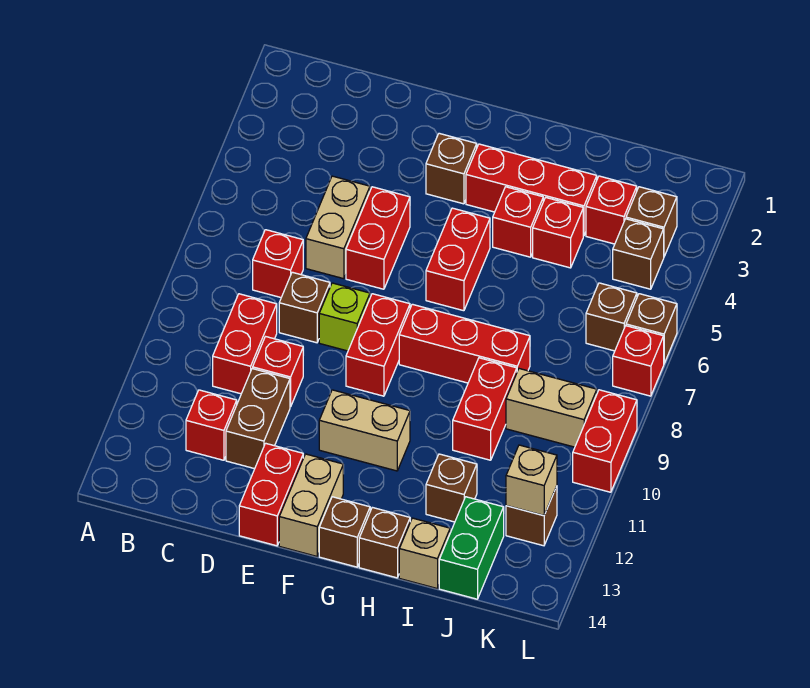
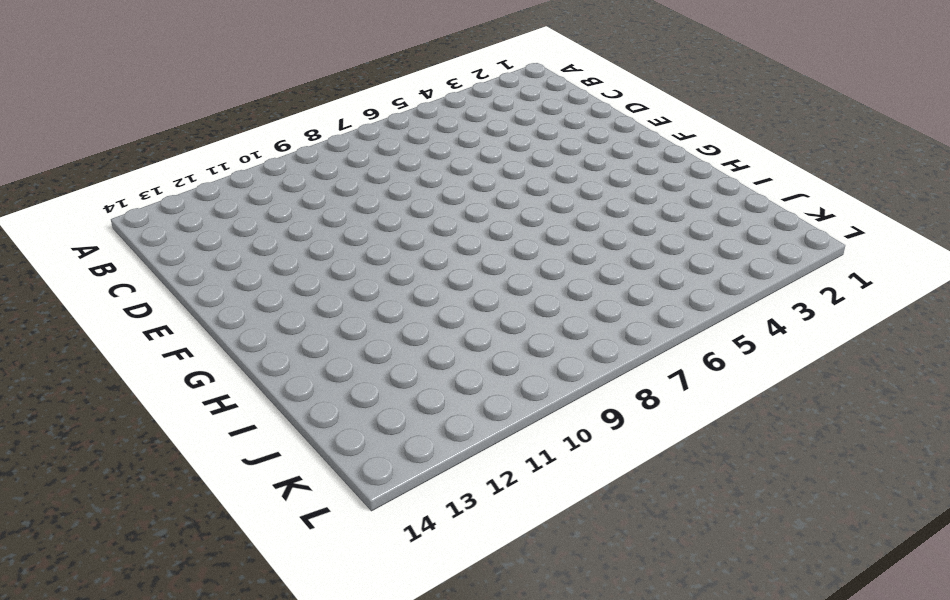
none -> red 1x1 brick [253,230,303,297]
none -> red 1x2 brick [213,294,277,394]
none -> red 1x1 brick [186,390,237,460]
none -> tan 1x2 brick [306,176,370,279]

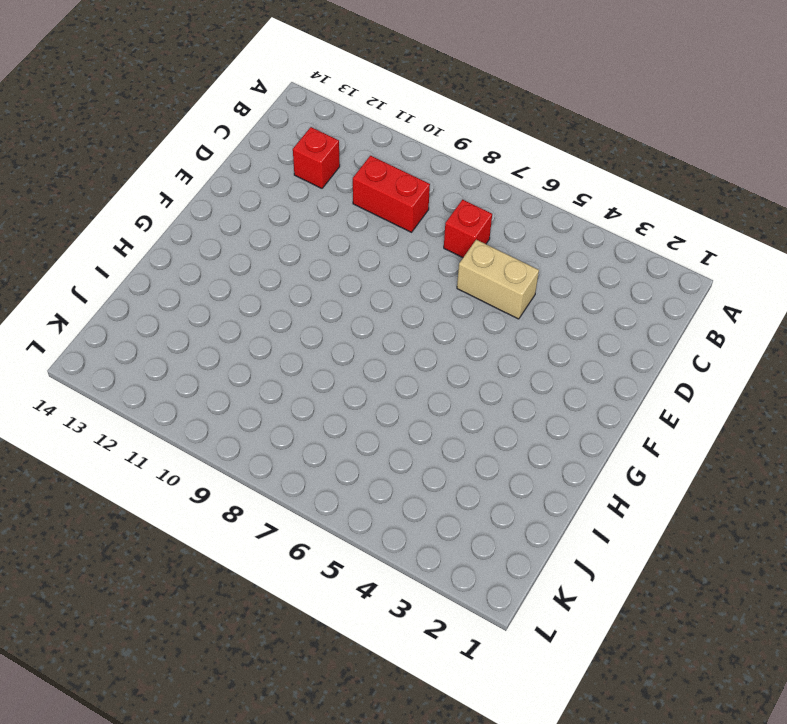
none -> brown 1x1 brick [279,272,330,343]
none -> red 1x1 brick [253,337,303,407]
none -> brown 1x2 brick [226,369,290,469]
none -> red 1x2 brick [346,187,410,289]

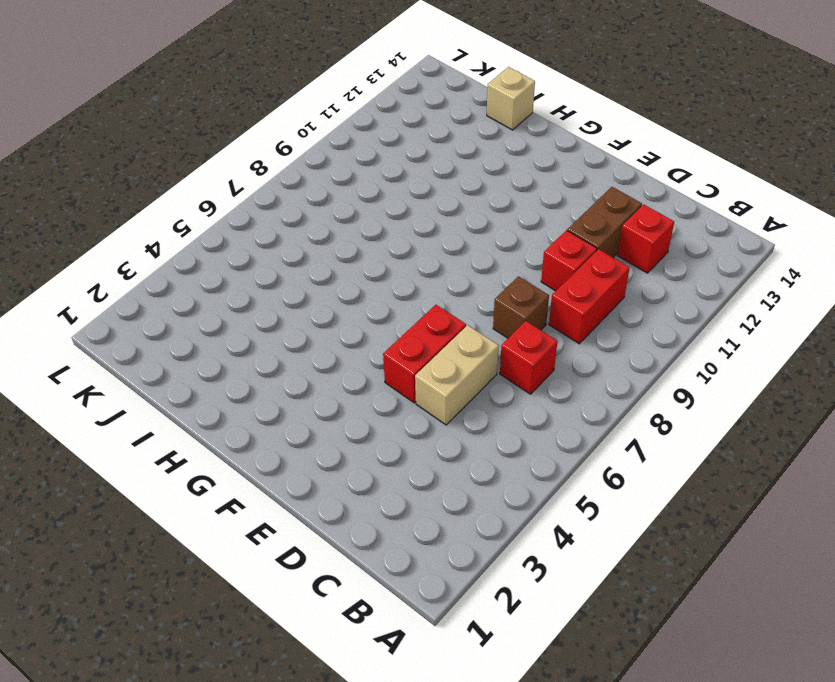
none -> lime 1x1 brick [319,283,370,351]
none -> red 1x2 brick [239,443,303,546]
none -> brown 1x1 brick [426,133,477,204]
none -> red 1x2 brick [346,294,410,396]

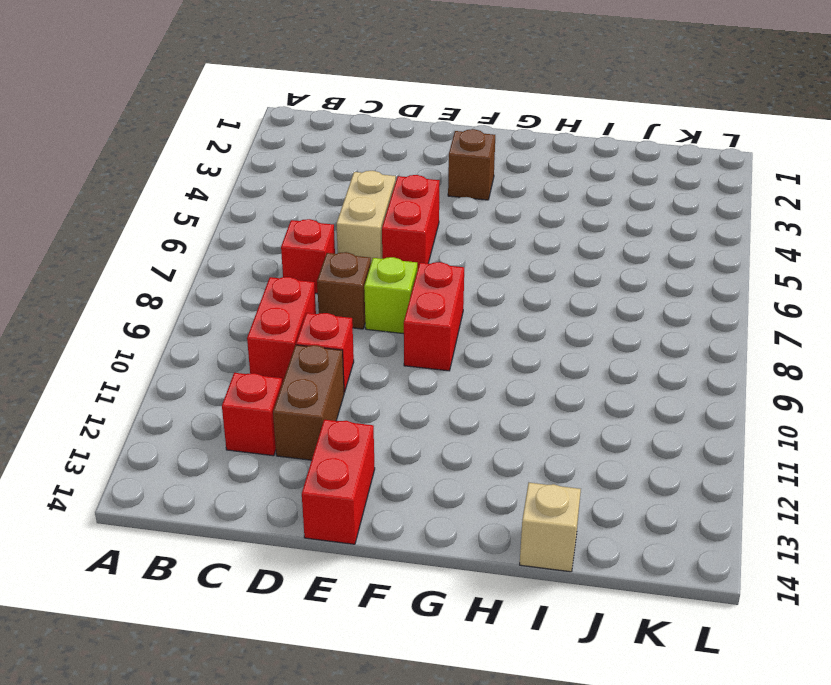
none -> tan 1x2 brick [319,390,410,471]
none -> tan 1x2 brick [279,454,343,556]
none -> red 1x3 brick [466,144,597,236]
none -> red 1x2 brick [426,208,490,311]

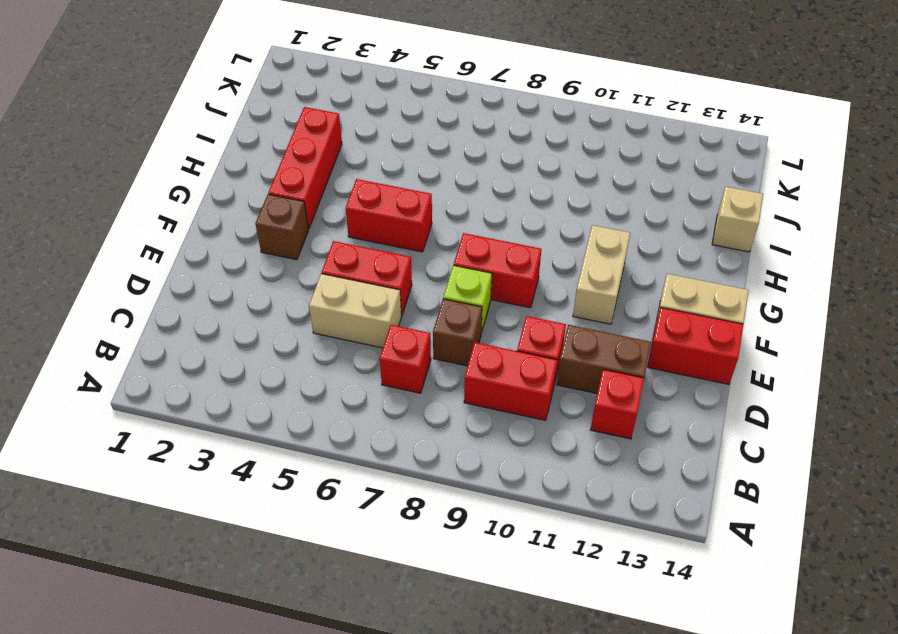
none -> red 1x3 brick [399,304,530,383]
none -> brown 1x1 brick [319,497,370,567]
none -> red 1x1 brick [493,187,543,257]
none -> brown 1x1 brick [359,507,410,578]

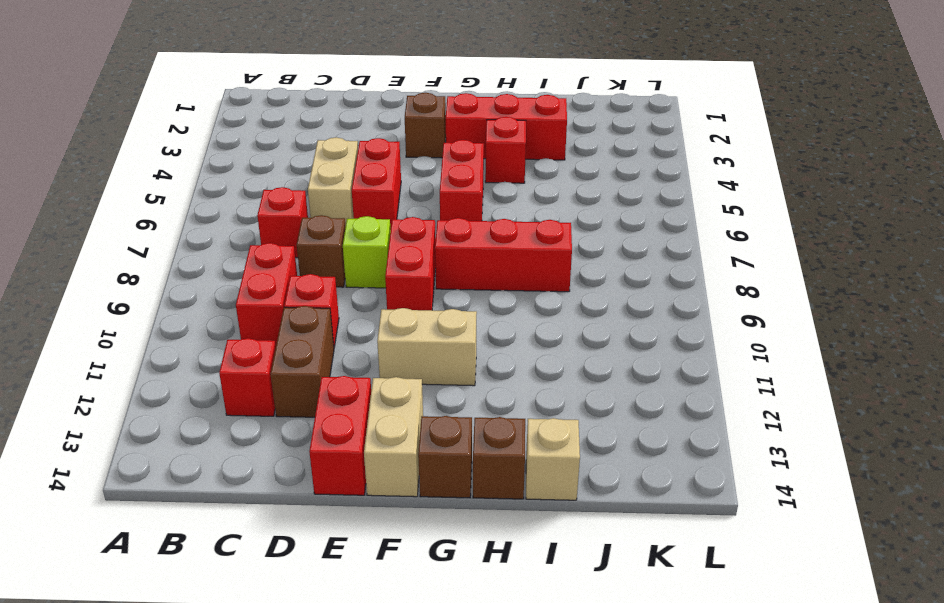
none -> red 1x1 brick [533,197,583,268]
none -> red 1x2 brick [453,358,517,460]
none -> brown 1x1 brick [426,454,477,522]
none -> red 1x1 brick [586,176,637,244]

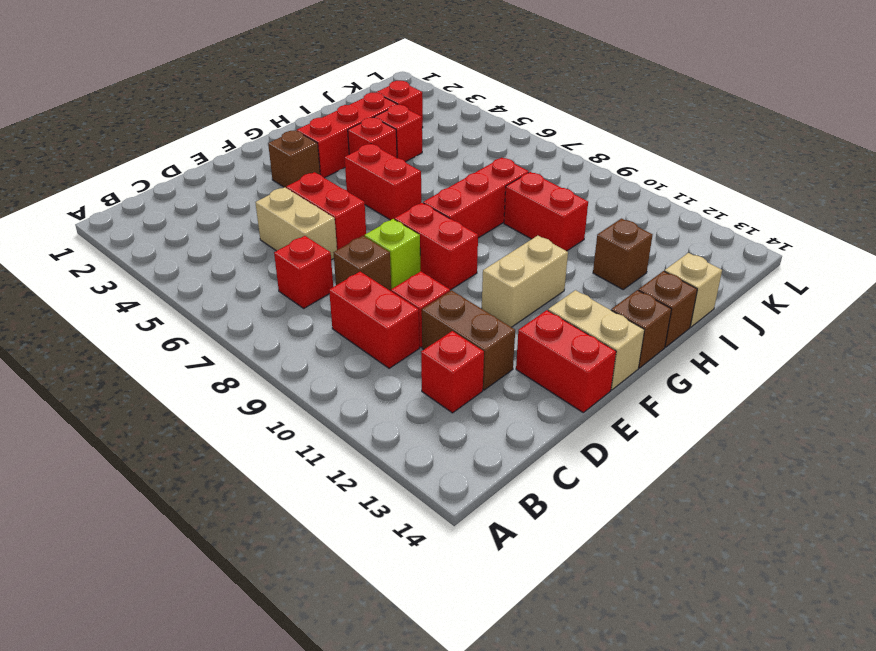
none -> tan 1x2 brick [506,369,597,447]
none -> green 1x2 brick [439,497,504,599]
none -> brown 1x1 brick [626,187,677,256]
none -> brown 1x1 brick [613,219,664,289]

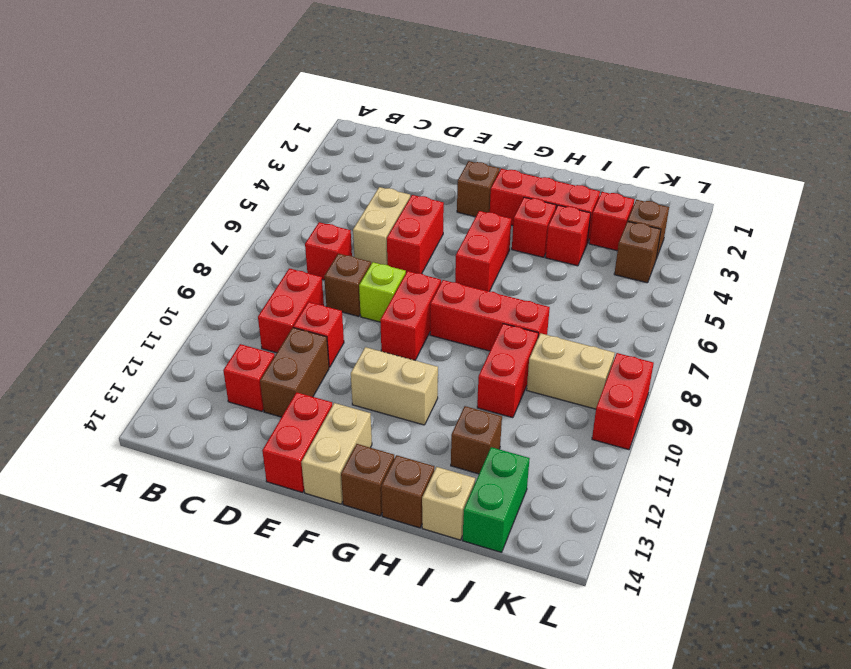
none -> brown 1x1 brick [586,283,637,351]
none -> brown 1x1 brick [506,486,557,546]
none -> brown 1x1 brick [626,294,677,363]
none -> red 1x1 brick [613,326,664,396]

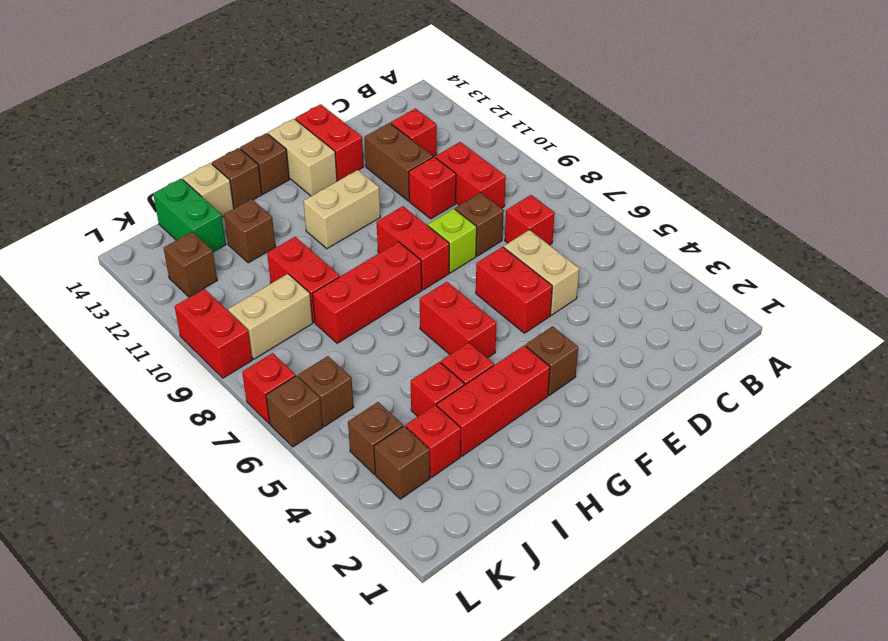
none -> tan 1x1 brick [506,445,557,516]

